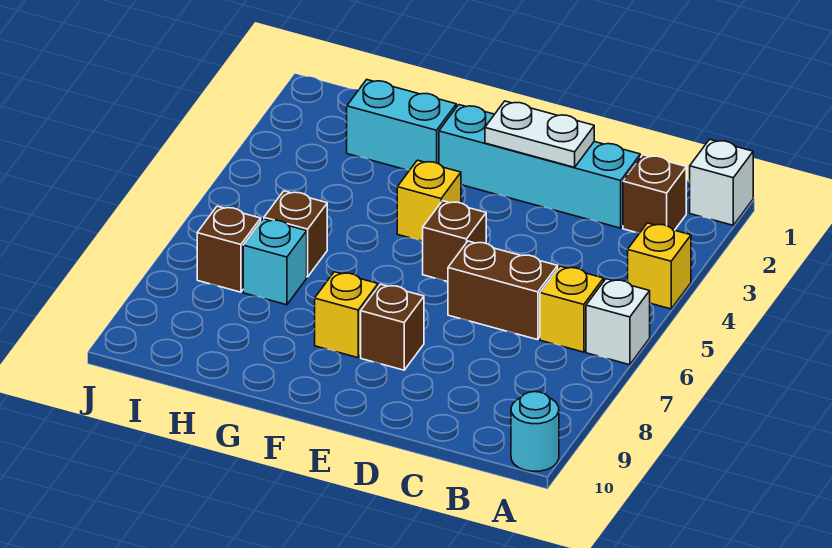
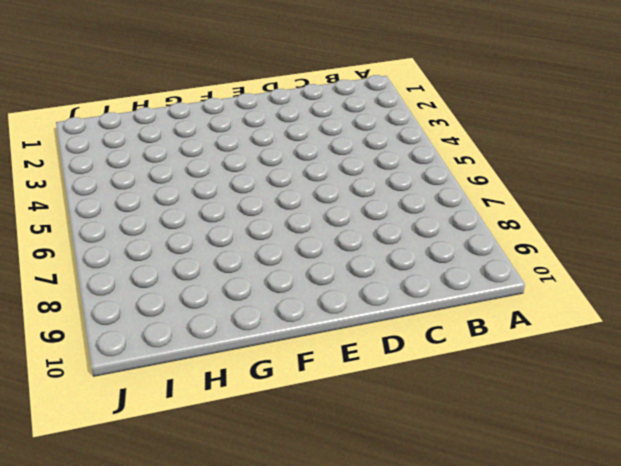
none -> white 1x1 brick [690,139,753,225]
none -> yellow 1x1 brick [628,223,691,309]
none -> white 1x1 brick [586,279,650,365]

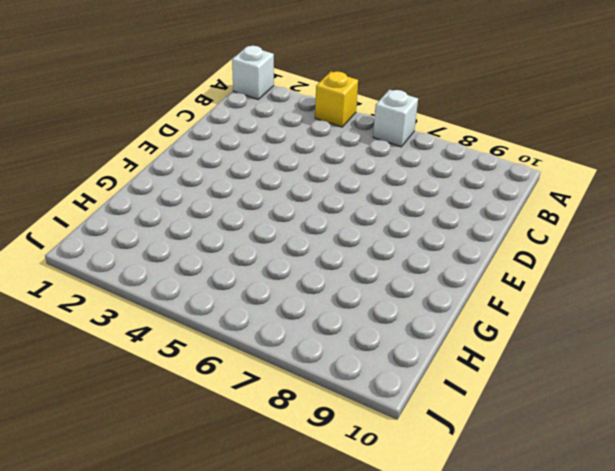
none -> cyan 1x1 round brick [511,392,559,471]
none -> brown 1x1 brick [623,155,686,233]
none -> yellow 1x1 brick [540,266,604,352]

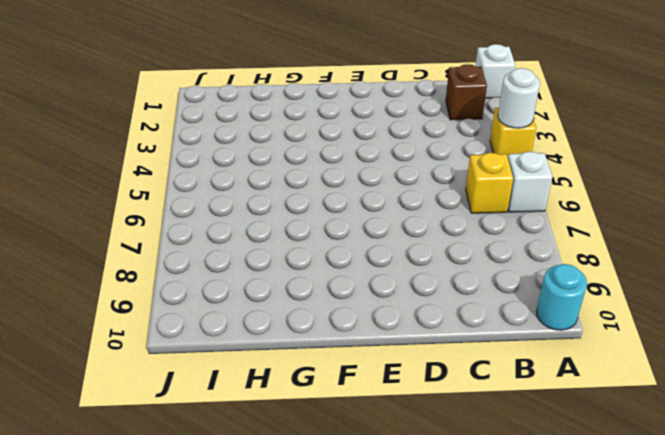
white 1x1 round brick [498,68,540,128] -> none
none -> cyan 1x4 brick [439,105,640,228]
none -> brown 1x2 brick [448,241,558,340]
none -> brown 1x1 brick [423,201,486,282]

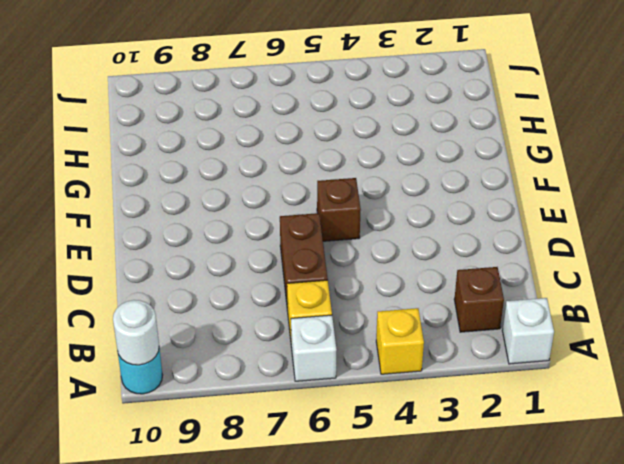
white 1x1 round brick [113,300,159,365] -> none
none -> cyan 1x4 brick [439,105,640,228]
none -> brown 1x1 brick [361,284,424,370]
none -> yellow 1x1 brick [397,160,461,241]

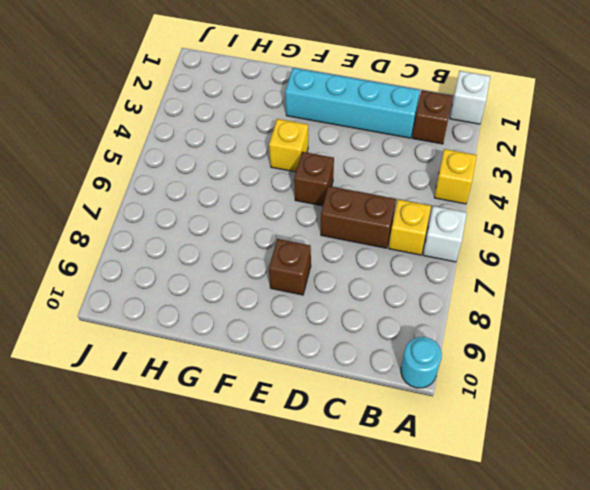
none -> yellow 1x1 brick [315,272,378,358]
none -> cyan 1x2 brick [347,80,456,170]
none -> brown 1x1 brick [264,191,327,277]

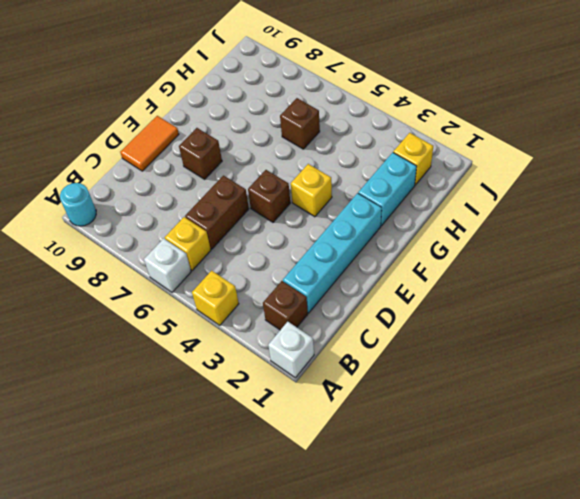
orange 1x2 tile [120,116,179,171] -> none
yellow 1x1 brick [393,133,433,185] -> yellow 1x1 brick moved to [315,272,378,358]
none -> cyan 1x1 brick [243,219,307,305]
none -> brown 1x1 brick [197,206,261,292]
none -> white 1x2 plate [485,101,594,167]

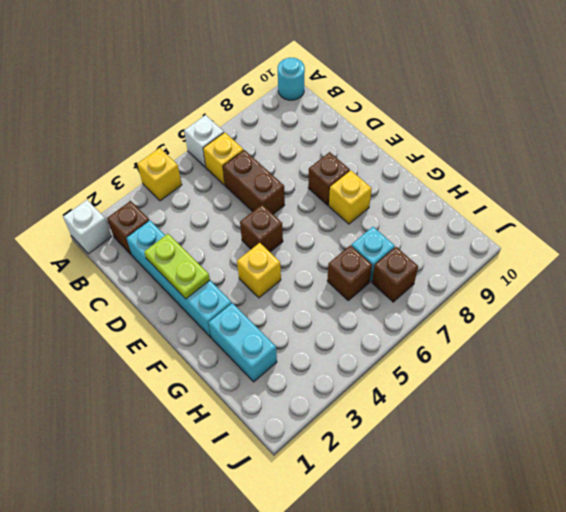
lime 1x2 plate [144,234,210,299] -> white 1x2 plate [485,101,594,167]

